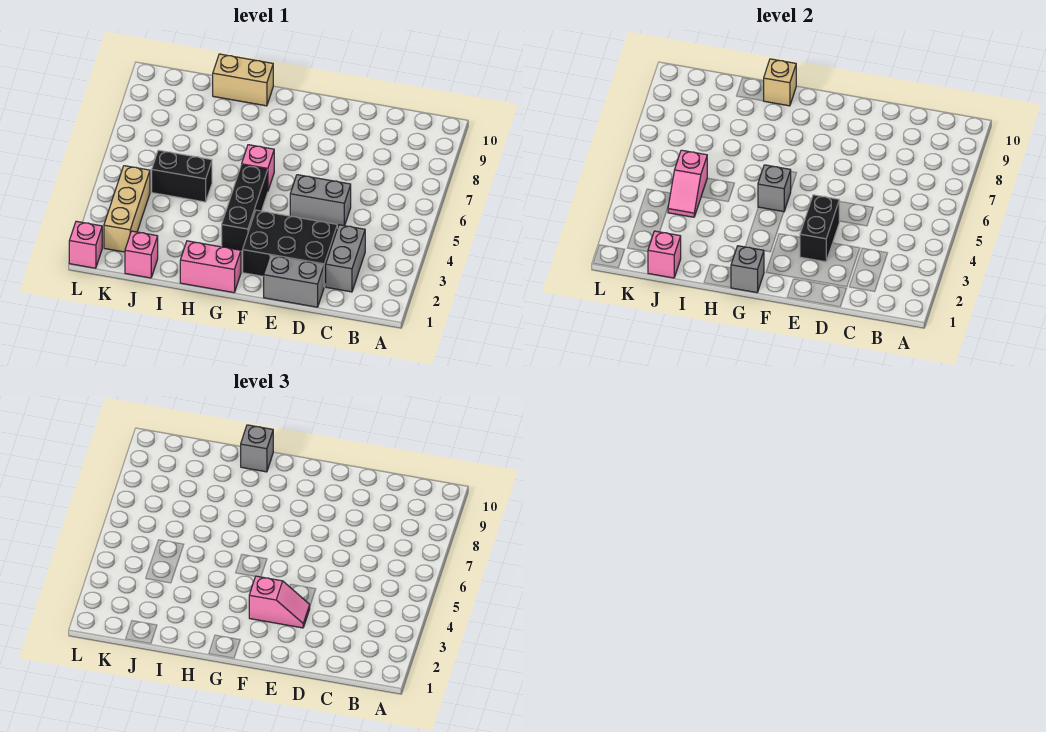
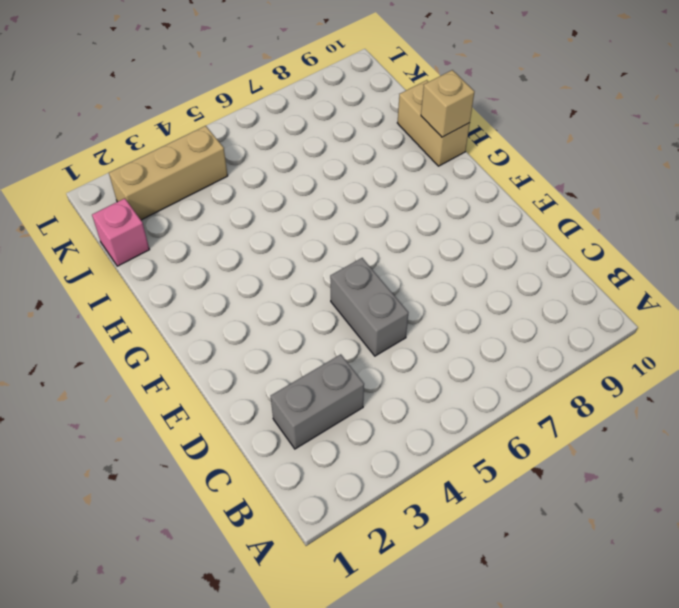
none -> grey 1x2 brick [264,255,324,307]
none -> black 2x3 brick [243,210,337,287]
none -> pink 1x2 brick [180,241,241,293]

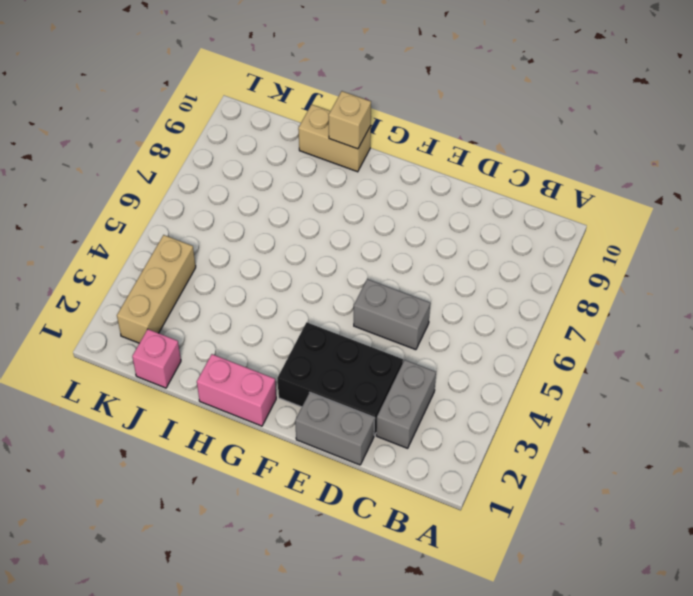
none -> black 1x3 brick [222,165,268,251]
none -> pink 1x1 brick [242,145,274,190]
none -> black 1x2 brick [152,150,212,202]

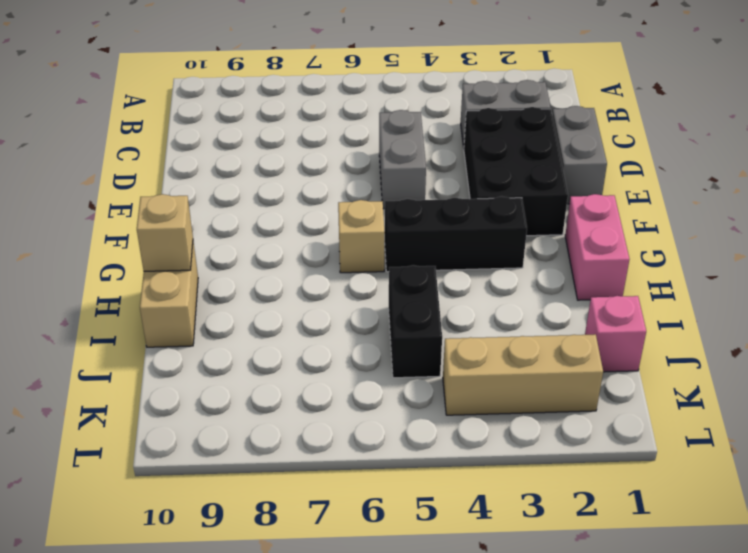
tan 1x1 brick [338,200,385,273] -> pink 1x1 brick [242,145,274,190]
none -> pink 1x1 brick [69,221,102,268]
none -> black 1x2 brick [800,195,839,262]
none -> grey 1x1 brick [731,246,764,293]

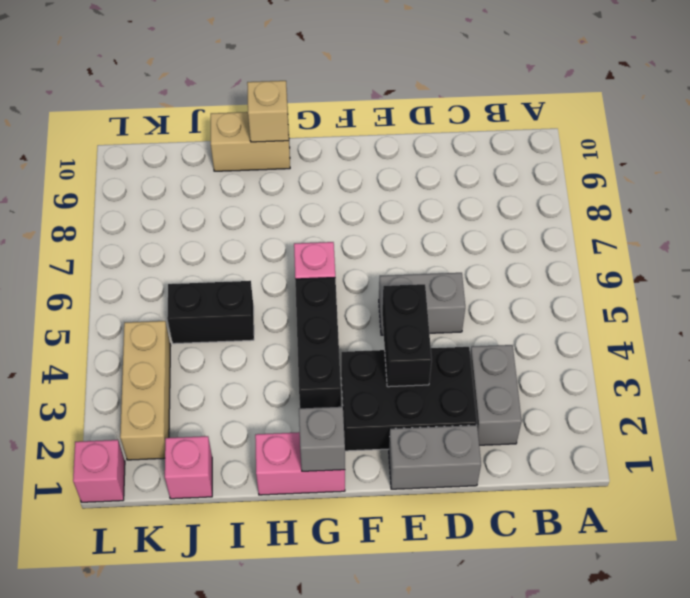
none -> grey 1x1 brick [758,165,791,212]
none -> pink 1x1 brick [648,231,681,278]
none -> pink 1x2 slope [668,150,707,217]

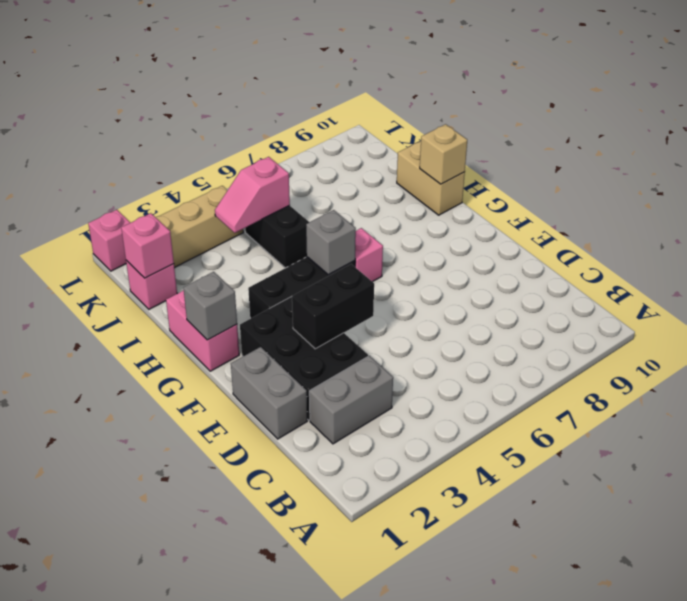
none -> grey 1x2 brick [290,175,351,226]
none -> pink 1x2 slope [249,576,310,628]
none -> grey 1x1 brick [241,425,273,472]

